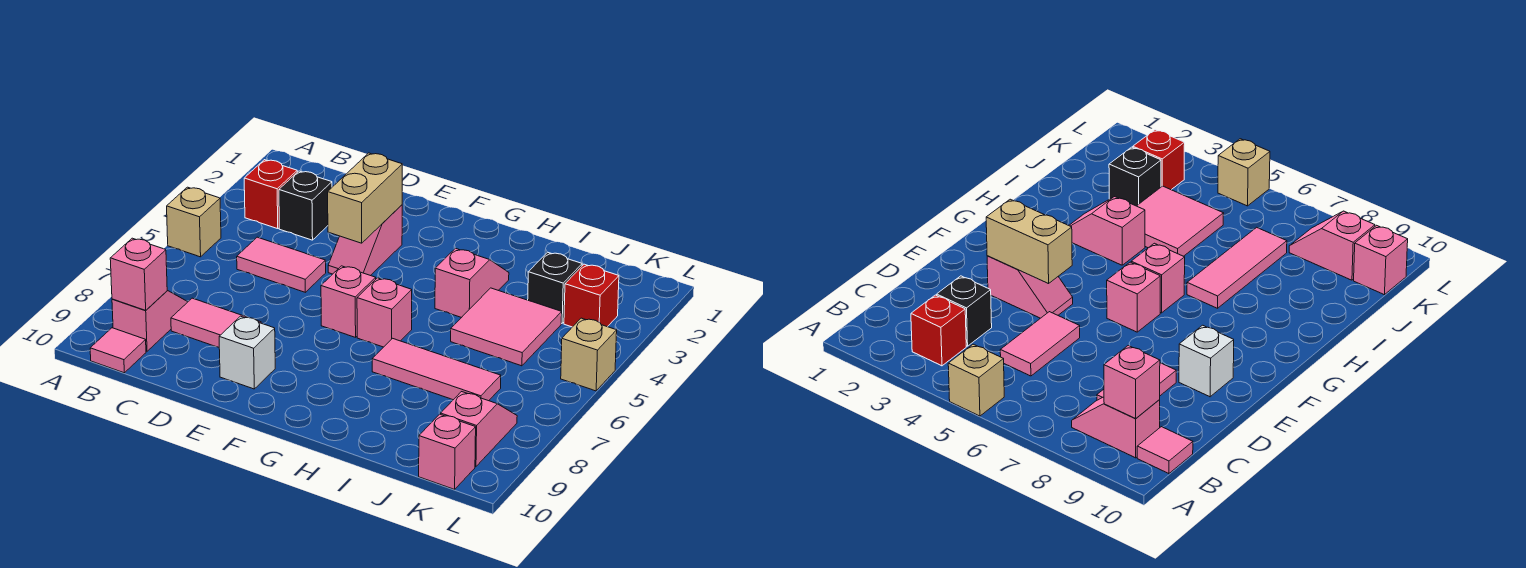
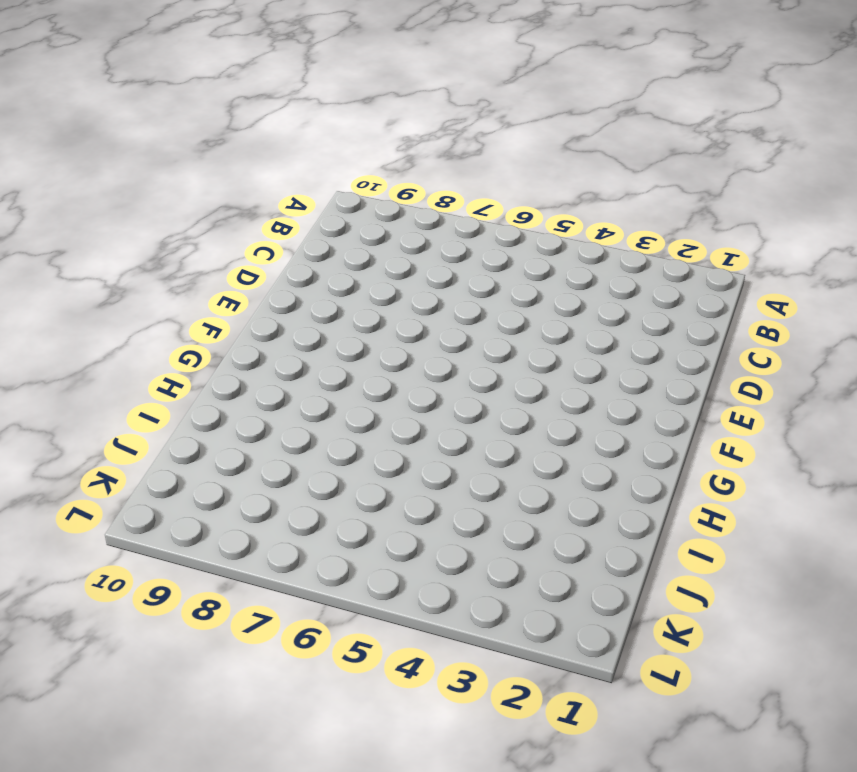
none -> tan 1x1 brick [167,187,221,257]
none -> red 1x1 brick [244,160,297,229]
none -> pink 1x2 slope [112,290,187,351]

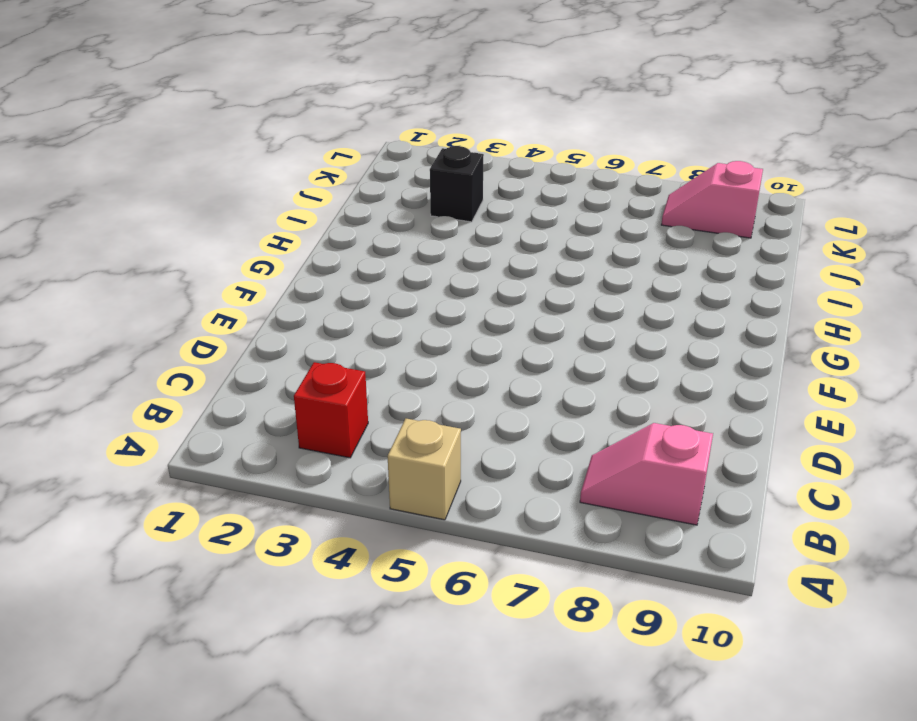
none -> pink 1x1 tile [90,328,146,373]
none -> black 1x1 brick [279,171,332,240]
none -> pink 1x2 tile [237,237,326,292]

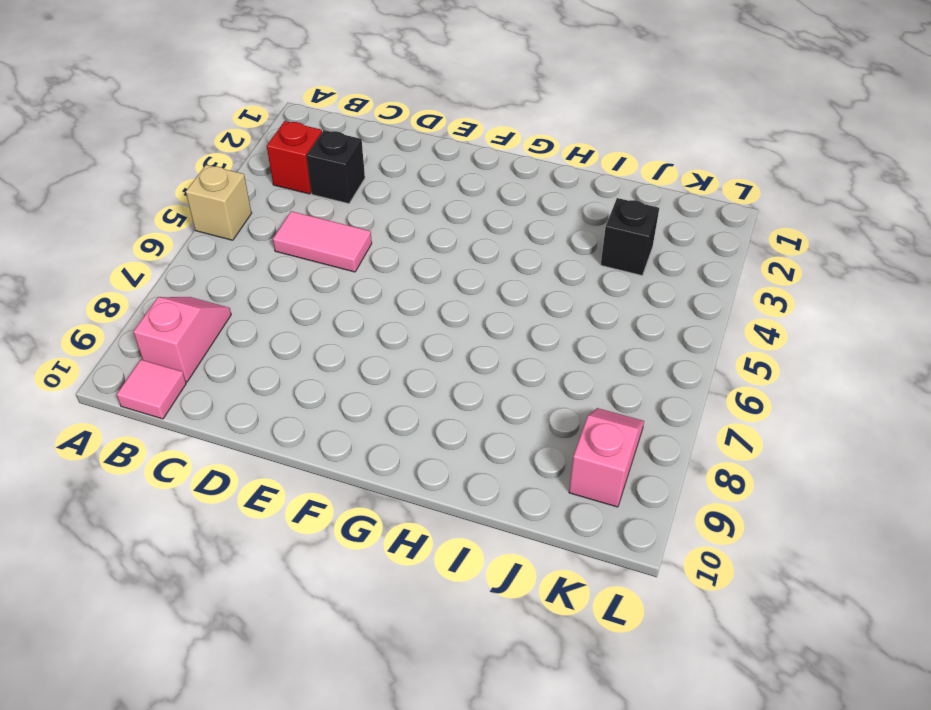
none -> pink 1x2 tile [171,298,261,347]
none -> pink 1x2 slope [328,205,402,276]
none -> white 1x1 brick [219,316,275,389]

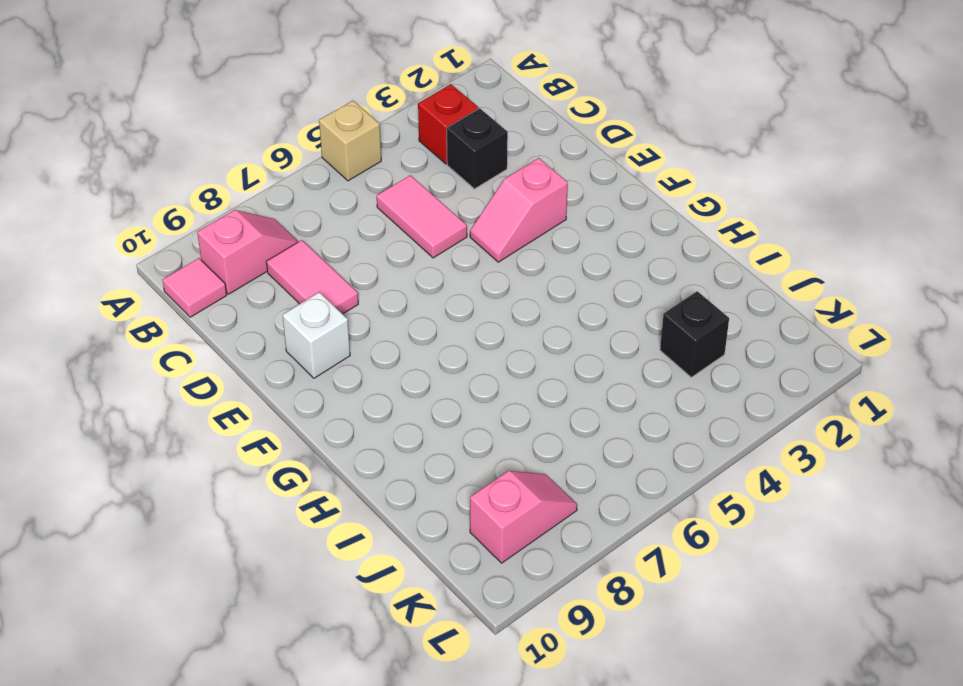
none -> pink 1x1 brick [321,266,376,337]
none -> pink 1x1 brick [357,278,412,347]
none -> pink 1x2 slope [435,248,509,318]

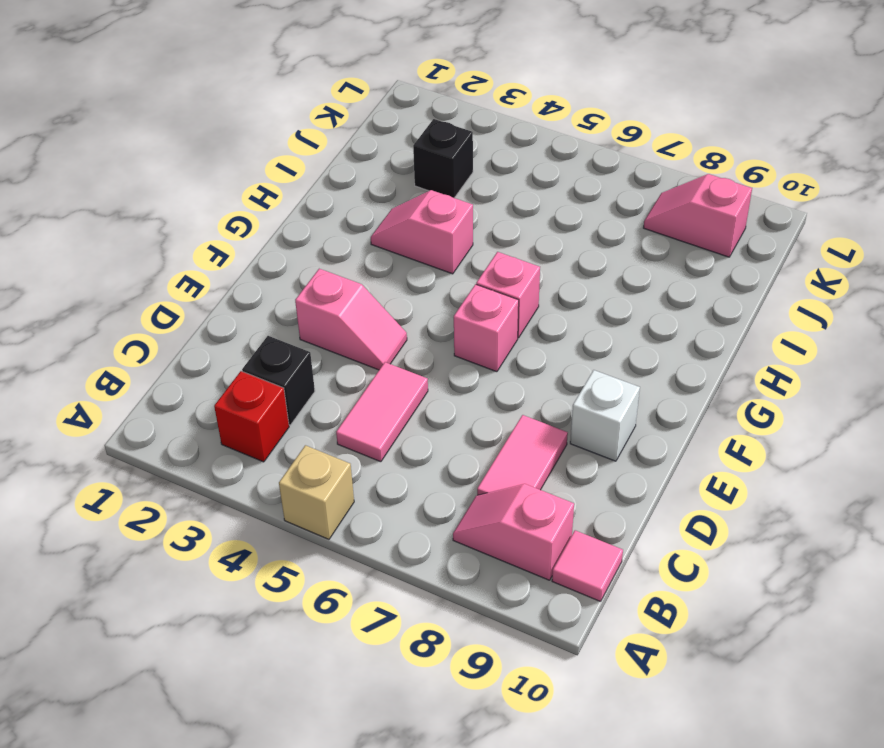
none -> pink 1x3 tile [372,338,501,401]
none -> pink 2x2 tile [451,288,562,366]
none -> red 1x1 brick [564,264,619,327]

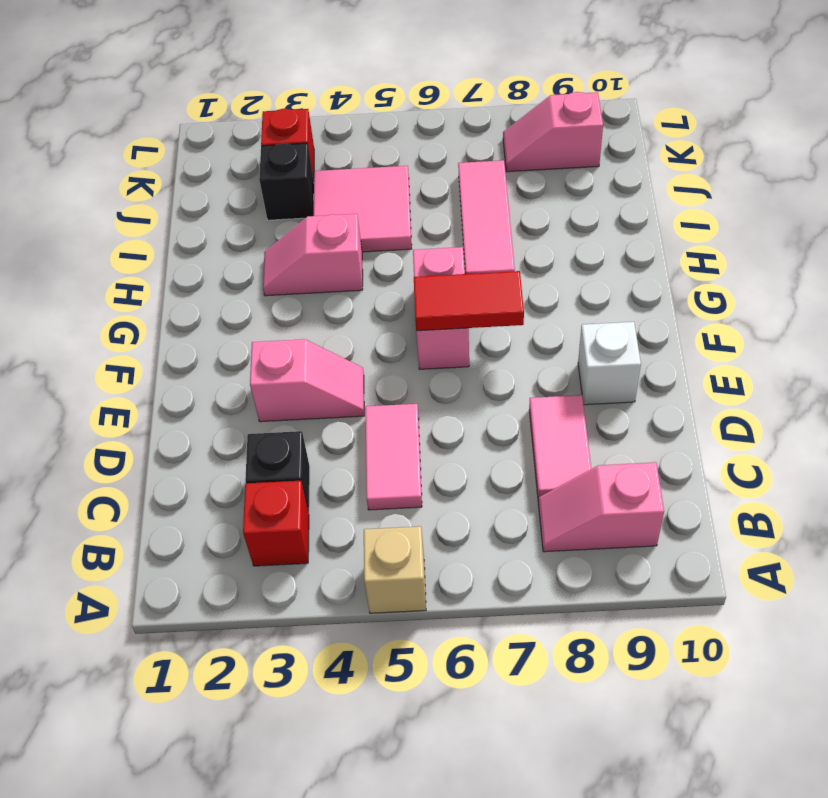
red 1x2 tile [414,271,524,331] -> none
none -> pink 1x1 tile [90,328,146,373]
none -> pink 1x1 brick [419,414,476,489]
none -> tan 1x1 brick [561,318,617,391]

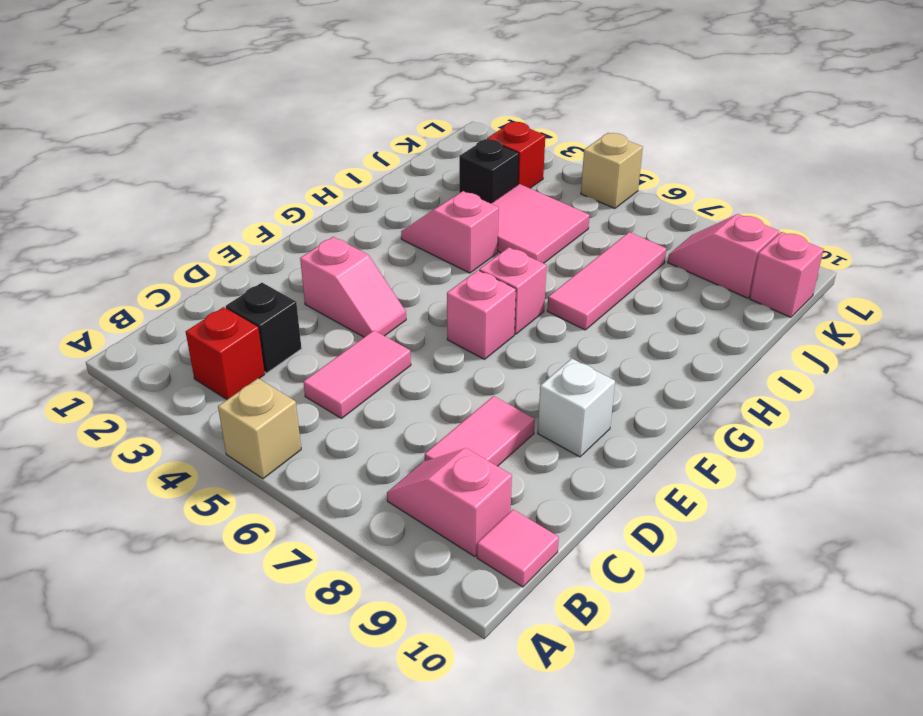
none -> pink 1x1 brick [110,238,167,311]
none -> tan 1x2 brick [328,153,402,243]

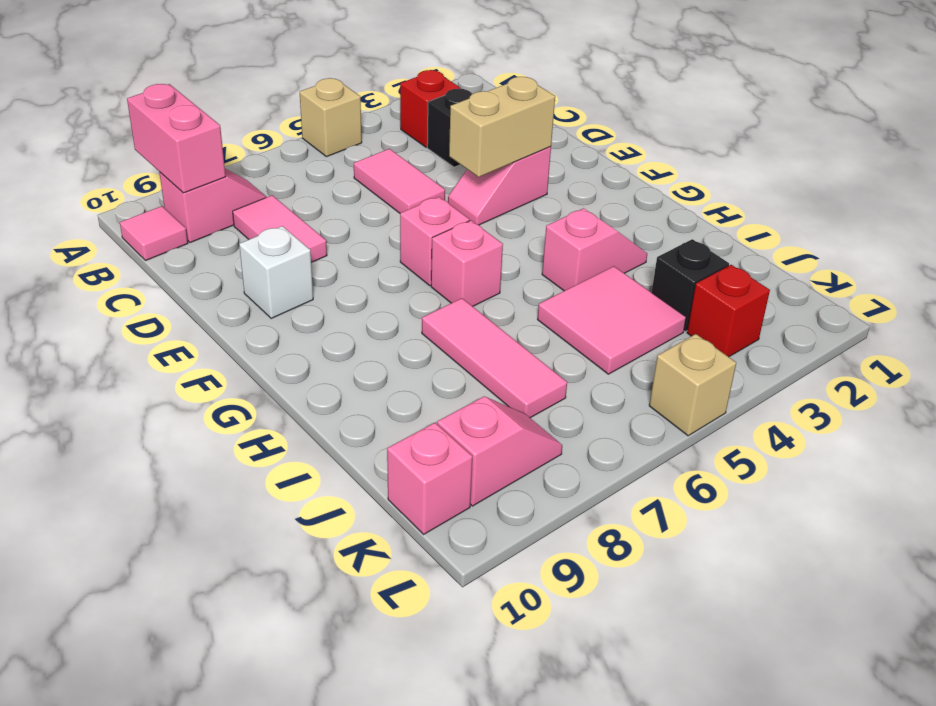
pink 1x2 brick [127,84,226,193] -> pink 1x1 brick [110,238,167,311]

